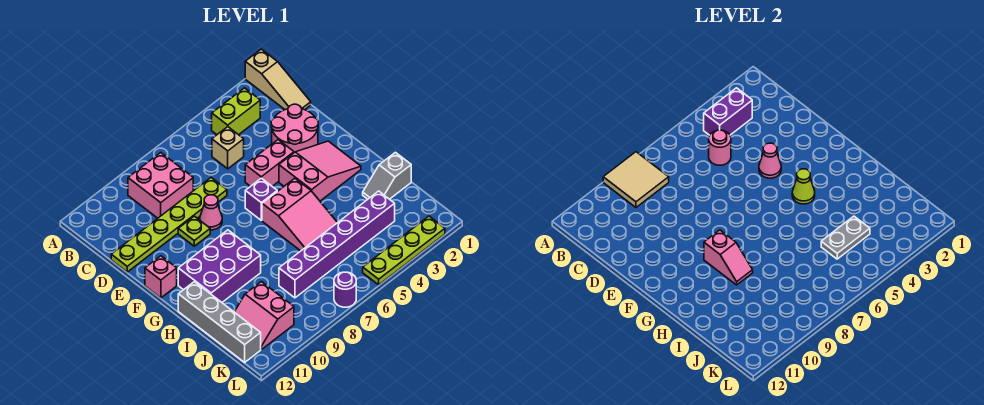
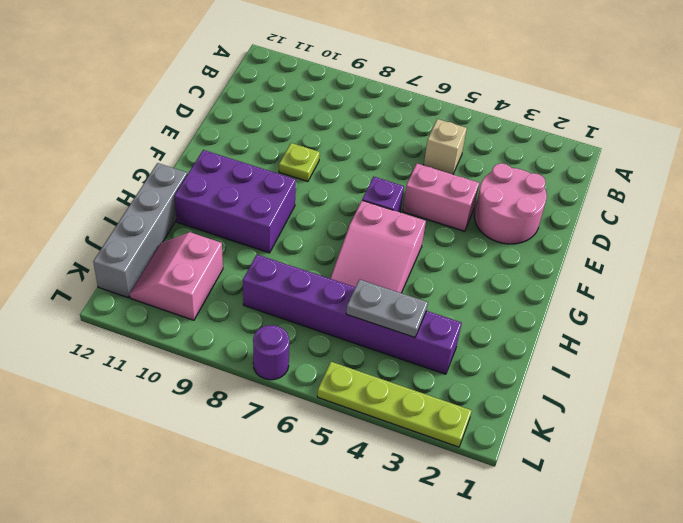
none -> tan 1x3 slope [245,49,311,110]
none -> lime 1x2 brick [212,88,260,135]
none -> pink 2x2 brick [128,153,193,218]

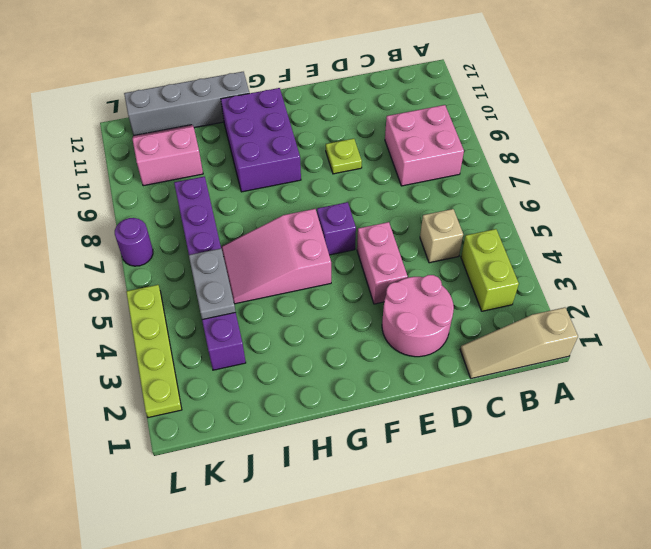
none -> lime 1x6 plate [111,178,227,272]
none -> pink 1x1 cone [200,195,222,230]
none -> pink 2x3 slope [279,141,361,201]

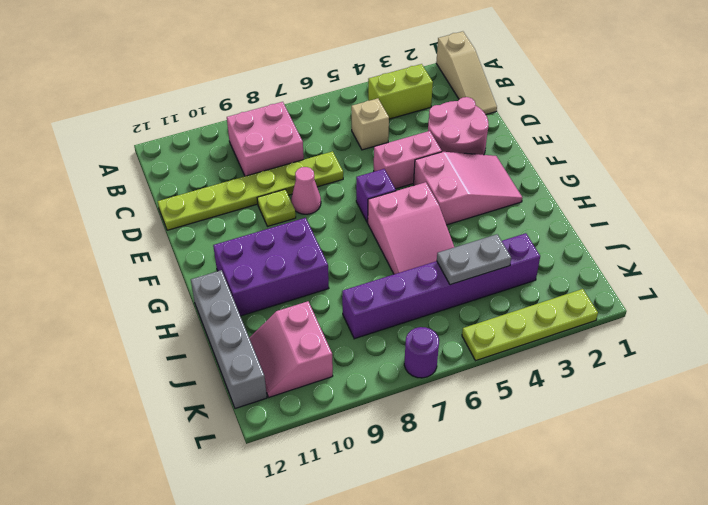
none -> pink 1x1 brick [145,256,177,298]
none -> grey 1x2 slope [363,152,411,199]
none -> tan 2x2 tile [603,152,669,207]

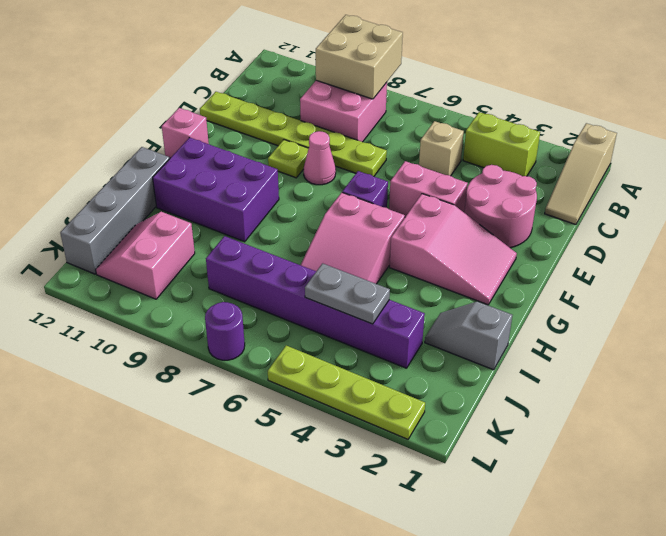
tan 2x2 brick [316,15,403,99] -> tan 2x2 tile [603,152,669,207]
none -> purple 1x2 brick [704,88,752,135]
none -> pink 1x1 round brick [709,130,731,165]
none -> pink 1x1 cone [759,143,781,178]

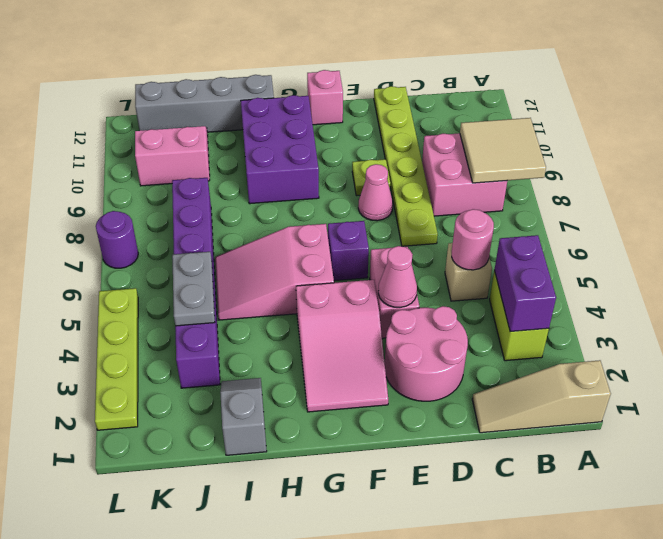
none -> lime 1x1 cone [792,169,815,204]
none -> pink 1x2 slope [704,230,753,285]

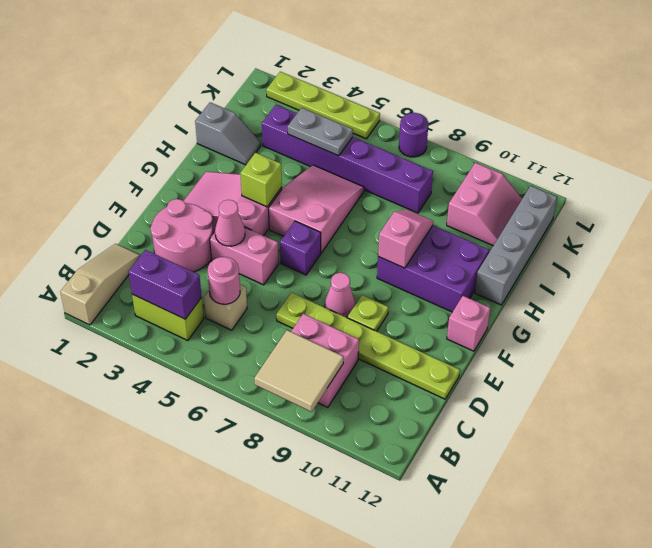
lime 1x1 brick [240,153,282,207] -> lime 1x1 cone [792,169,815,204]

